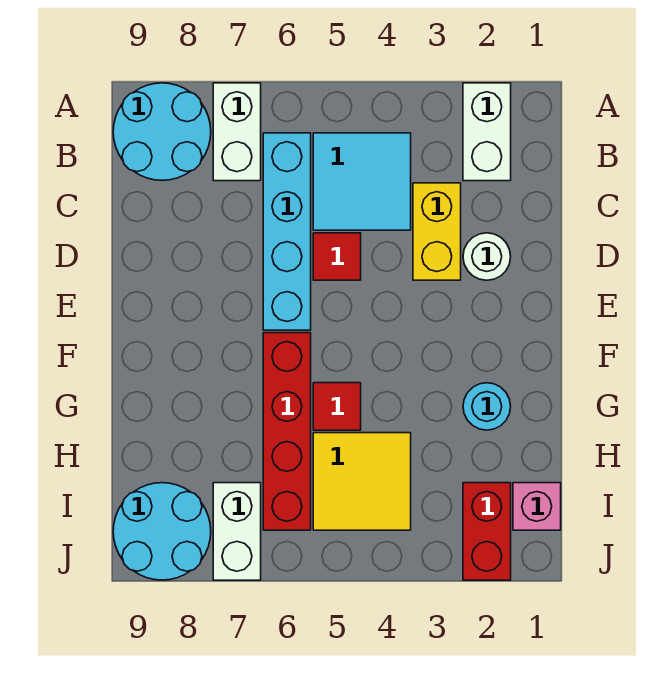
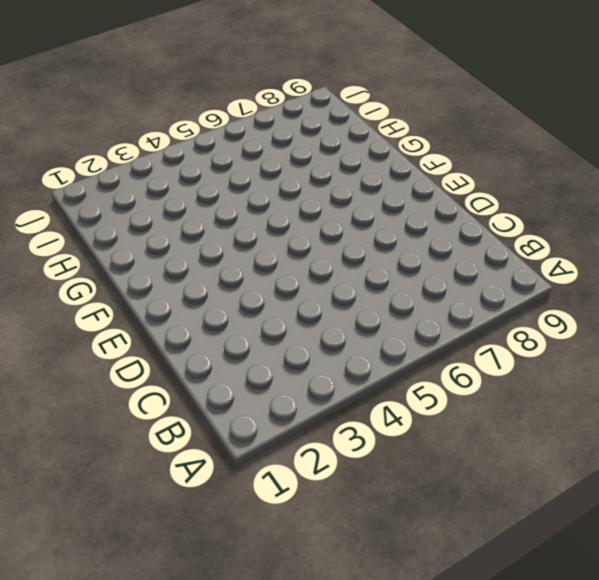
none -> white 1x2 brick [463,83,511,181]
none -> white 1x2 brick [213,83,261,181]
none -> cyan 2x2 round brick [113,83,211,180]

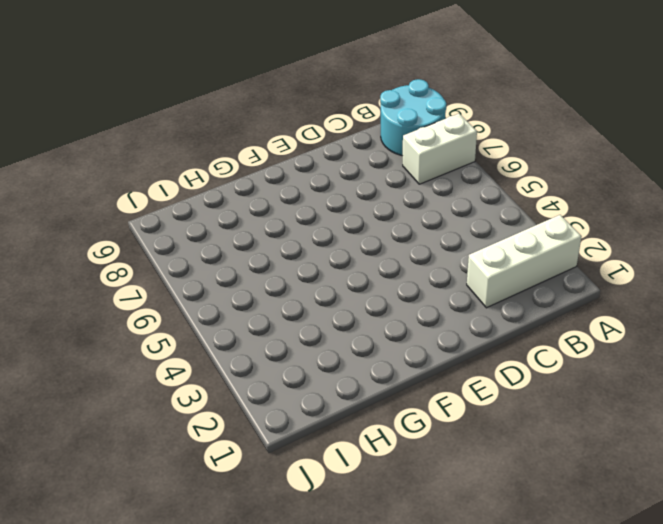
white 1x3 brick [467,215,582,308] -> white 1x2 brick [463,83,511,181]
none -> cyan 2x2 tile [313,133,411,230]
none -> cyan 1x4 brick [263,133,311,330]
none -> yellow 1x2 brick [413,183,461,280]

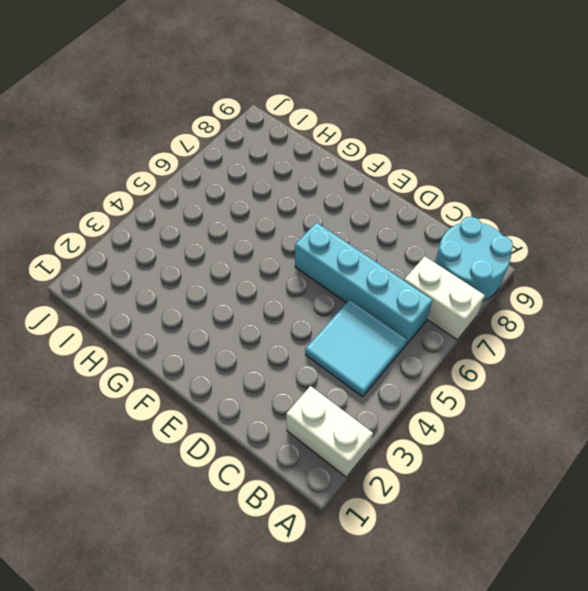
none -> yellow 1x2 brick [413,183,461,280]
none -> white 1x1 round brick [463,233,511,280]
none -> red 1x1 tile [313,233,361,280]

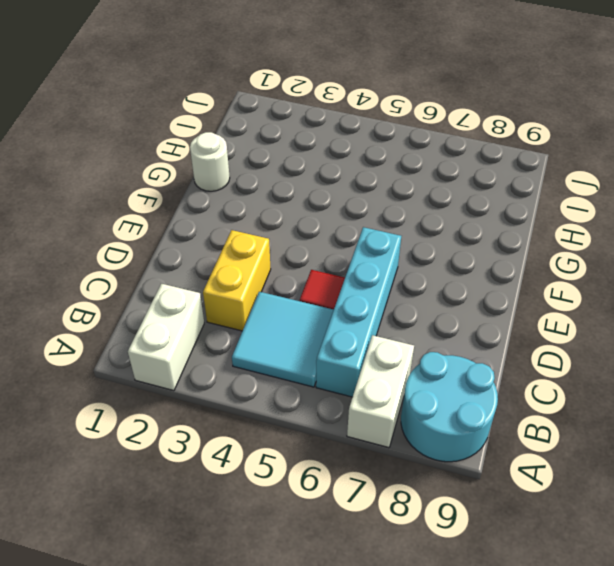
white 1x1 round brick [190,132,230,191] -> white 1x1 round brick moved to [463,233,511,280]
none -> red 1x4 brick [263,333,311,530]
none -> cyan 1x1 round brick [463,383,511,430]
none -> red 1x1 tile [313,383,361,430]

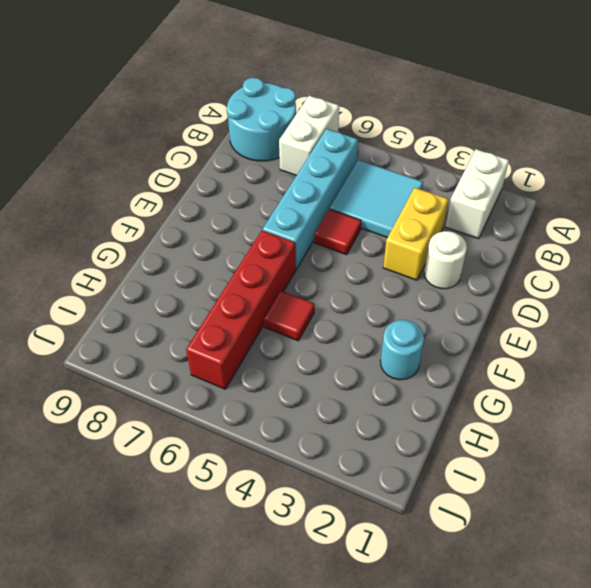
none -> yellow 2x2 tile [313,433,411,530]
none -> pink 1x1 brick [513,483,561,530]
none -> red 1x2 brick [463,483,511,580]

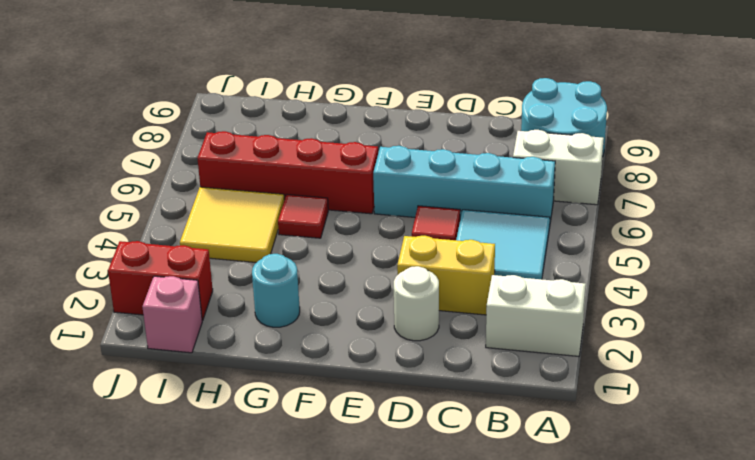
none -> white 1x2 brick [213,483,261,580]
none -> cyan 2x2 round brick [113,483,211,580]

